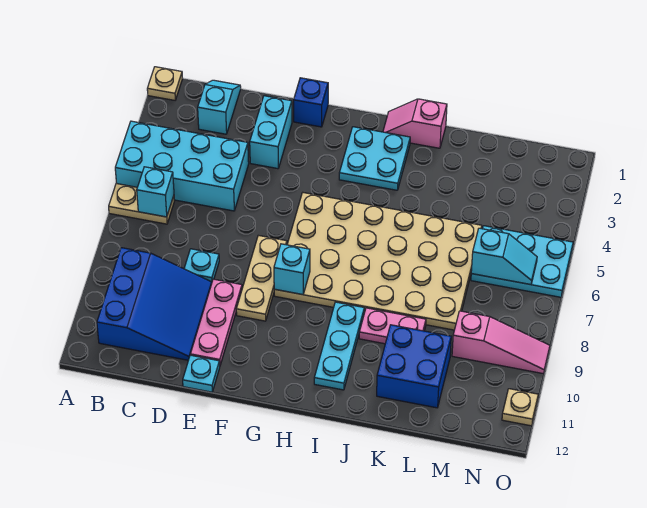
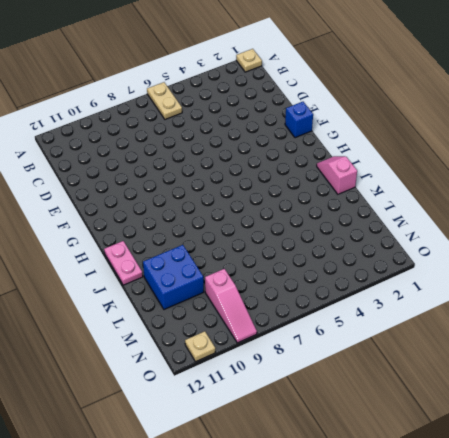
pink 1x2 plate [104,241,143,285] -> pink 1x2 plate moved to [359,308,426,344]
none -> cyan 2x4 brick [115,121,249,211]
none -> blue 3x3 slope [97,248,212,360]
none -> cyan 1x2 slope [198,80,241,134]

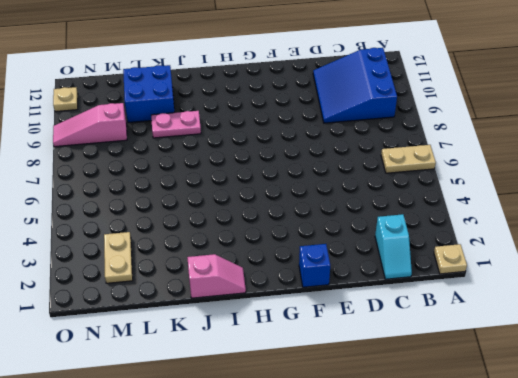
tan 1x2 plate [104,232,133,283] -> none
none -> cyan 2x4 brick [115,121,249,211]
none -> cyan 1x1 plate [184,249,219,282]
none -> cyan 1x2 brick [250,96,292,169]

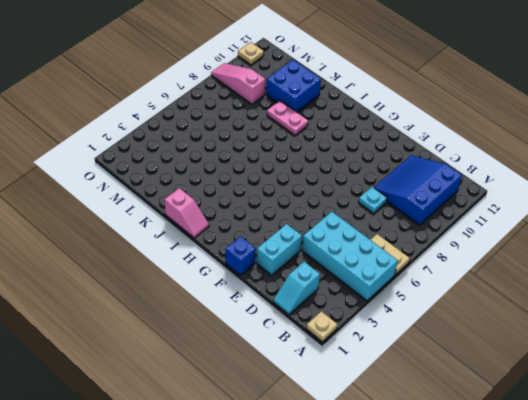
none -> pink 1x3 plate [190,279,242,365]
none -> cyan 1x1 plate [183,355,220,392]
none -> tan 1x3 plate [236,235,287,321]

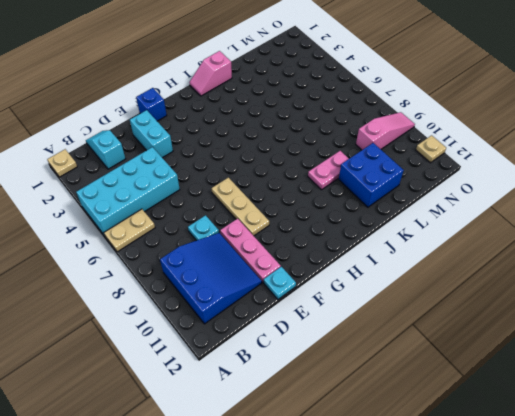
none -> tan 4x6 plate [274,193,482,330]
none -> cyan 2x2 plate [339,127,410,190]
none -> cyan 1x3 plate [314,302,364,390]

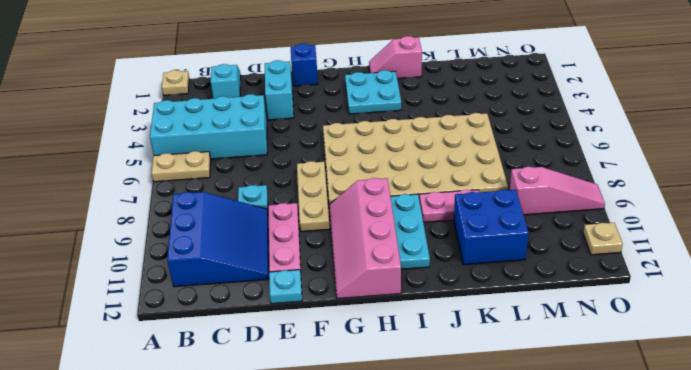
pink 2x4 slope [329,178,401,299] -> none
none -> cyan 2x3 plate [471,226,573,297]
none -> cyan 1x1 brick [137,167,174,217]
none -> cyan 1x1 brick [274,244,310,295]

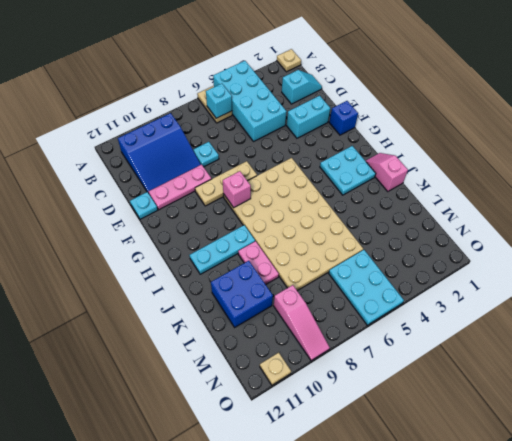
pink 1x1 brick [223,171,251,208] -> cyan 1x1 brick [274,244,310,295]
none -> cyan 1x2 slope [471,228,537,285]

